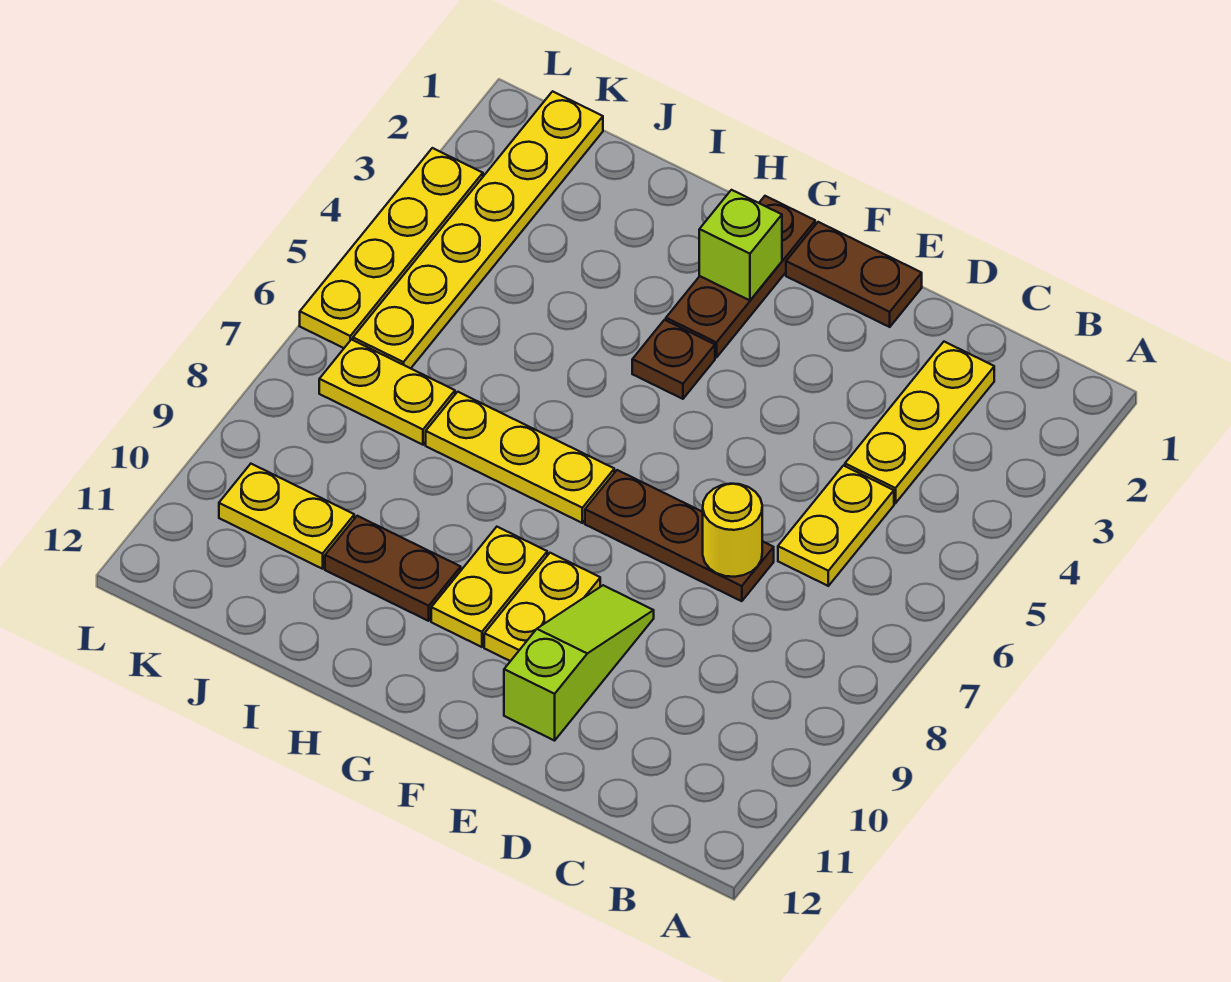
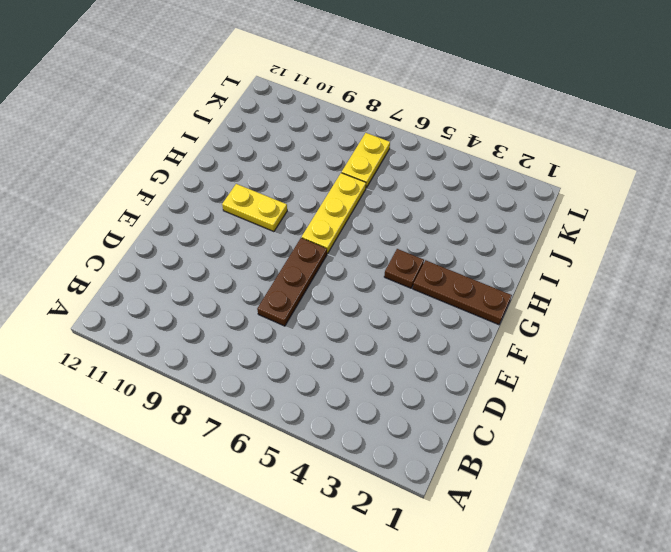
none -> yellow 1x3 plate [845,342,994,503]
none -> yellow 1x2 plate [778,466,894,586]
none -> brown 1x2 plate [786,222,922,327]

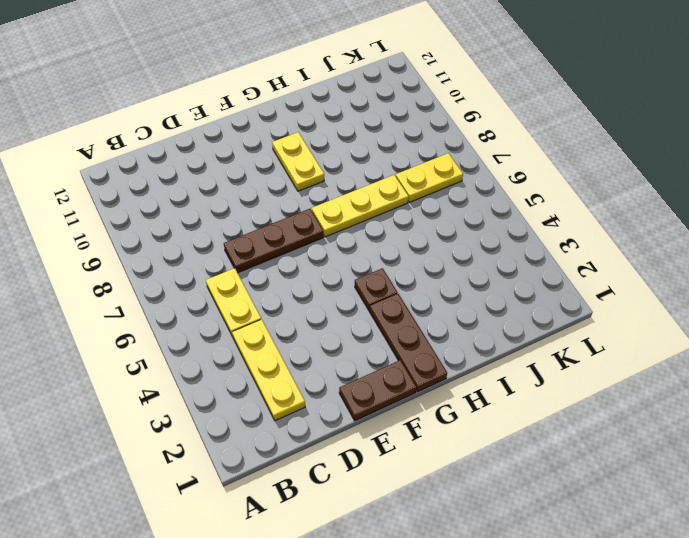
none -> lime 1x3 slope [504,585,654,741]
none -> yellow 1x2 plate [484,553,600,661]
none -> brown 1x2 plate [325,516,461,621]

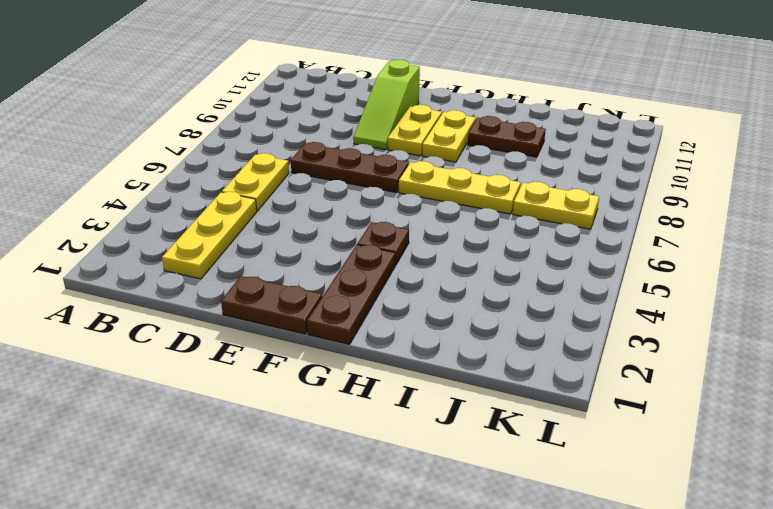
none -> yellow 1x2 plate [219,464,354,569]
none -> yellow 1x6 plate [353,91,603,368]
none -> yellow 1x4 plate [300,148,483,348]

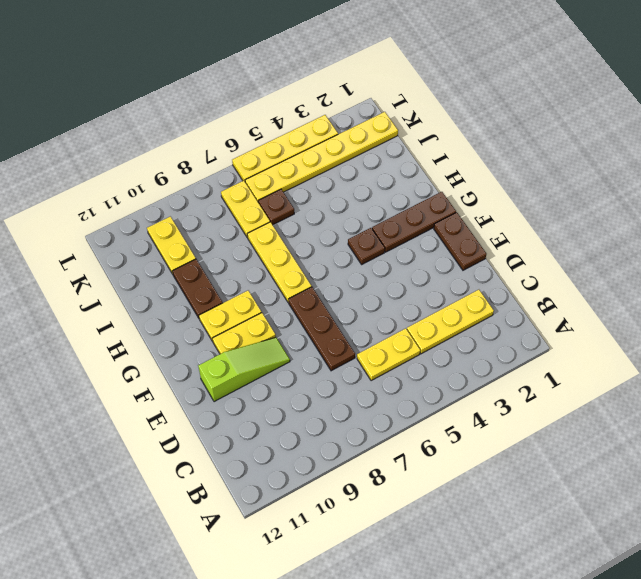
brown 1x1 plate [258,189,294,225] -> none
none -> yellow 1x1 round brick [703,484,762,577]
none -> lime 1x1 brick [699,190,782,300]

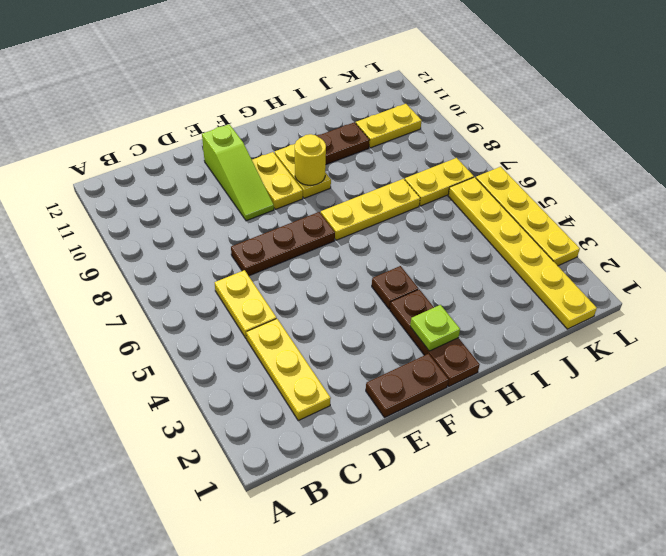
lime 1x1 plate [410,305,460,351] -> lime 1x1 brick [699,190,782,300]
yellow 1x1 round brick [295,134,326,185] -> yellow 1x1 round brick moved to [703,484,762,577]

